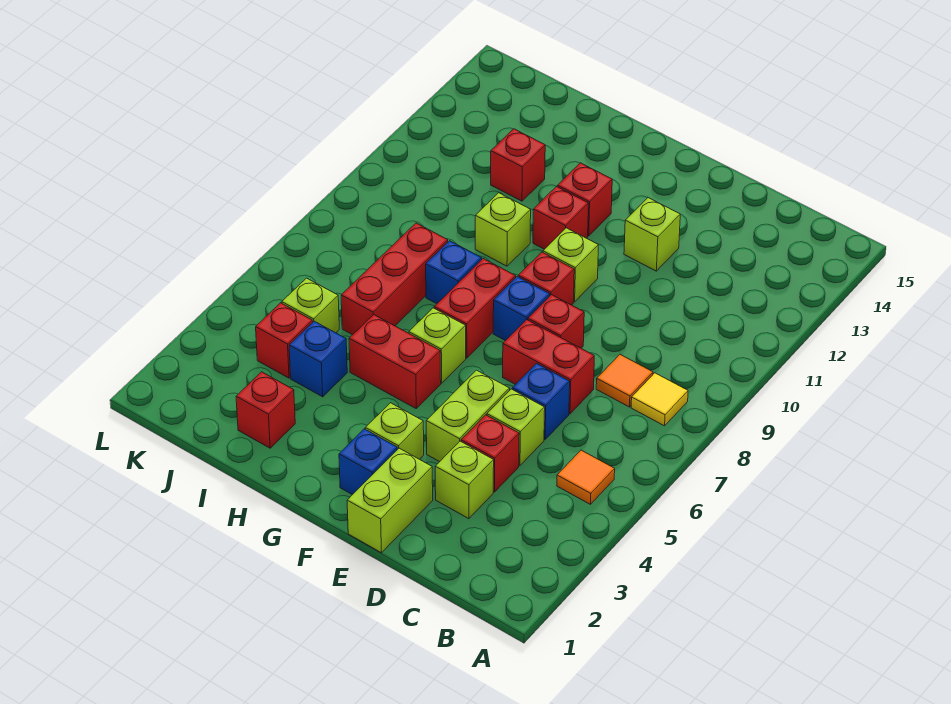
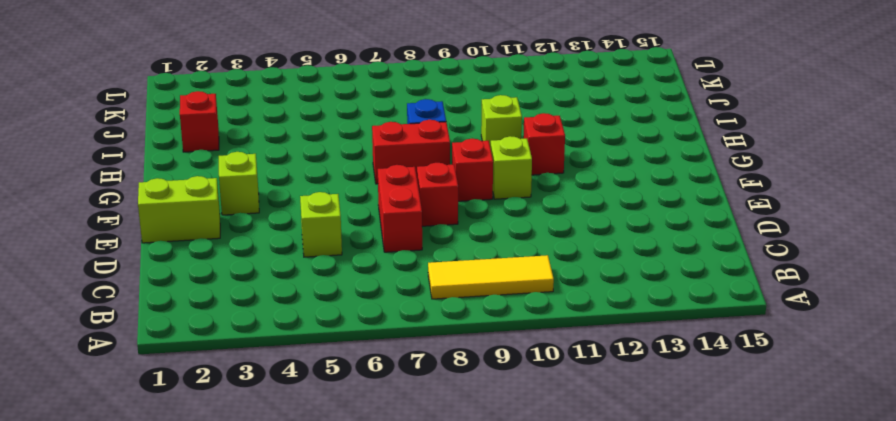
yellow 1x3 tile [428,255,554,299] -> yellow 1x1 tile [631,373,688,426]
none -> orange 1x1 tile [557,450,615,504]
none -> orange 1x1 tile [596,355,653,407]
none -> lime 1x1 brick [435,441,494,519]
none -> red 1x1 brick [461,415,519,492]

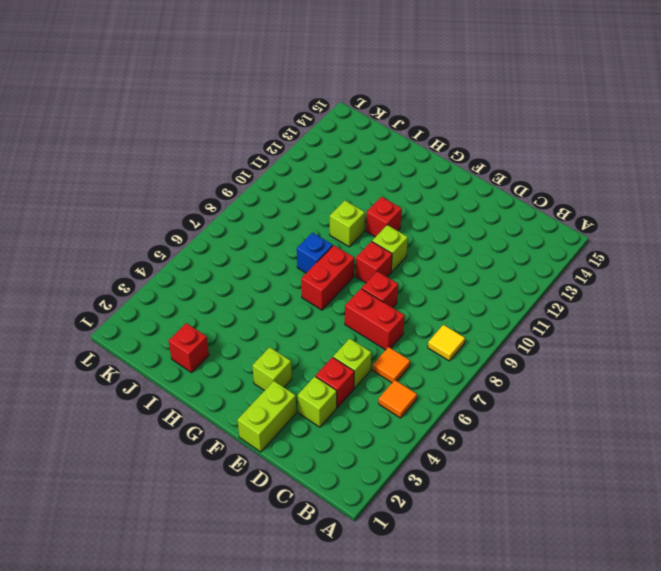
orange 1x1 tile [373,347,410,383] -> orange 1x1 tile moved to [596,355,653,407]
none -> blue 1x1 brick [512,363,570,439]
none -> lime 1x2 brick [426,370,510,462]
none -> lime 1x1 brick [624,198,680,271]
none -> blue 1x1 brick [339,429,397,495]

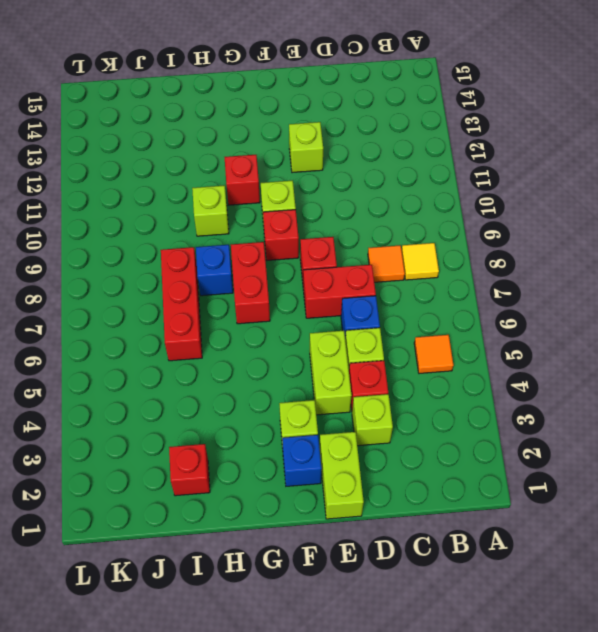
none -> blue 1x1 brick [493,277,550,341]
none -> red 1x2 brick [349,315,441,408]
none -> lime 1x1 brick [409,308,466,383]
none -> red 1x1 brick [558,163,612,236]

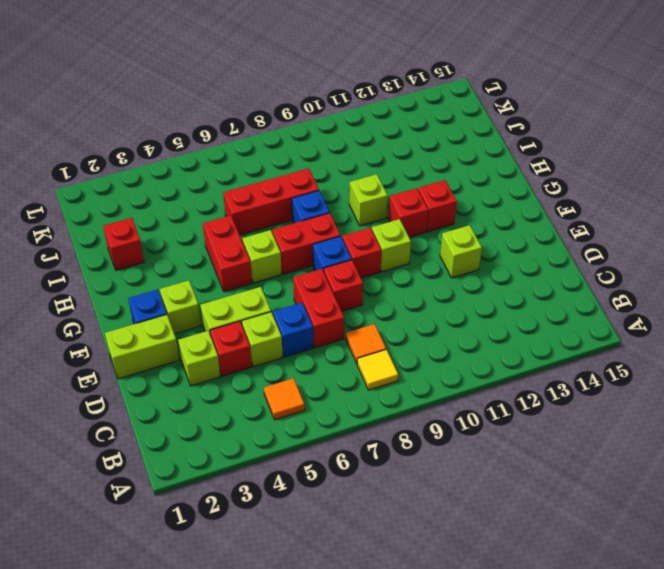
none -> blue 1x1 brick [289,321,347,397]
none -> red 1x1 brick [491,129,545,201]
none -> red 1x1 brick [256,303,313,378]
none -> lime 1x1 brick [282,278,339,333]

